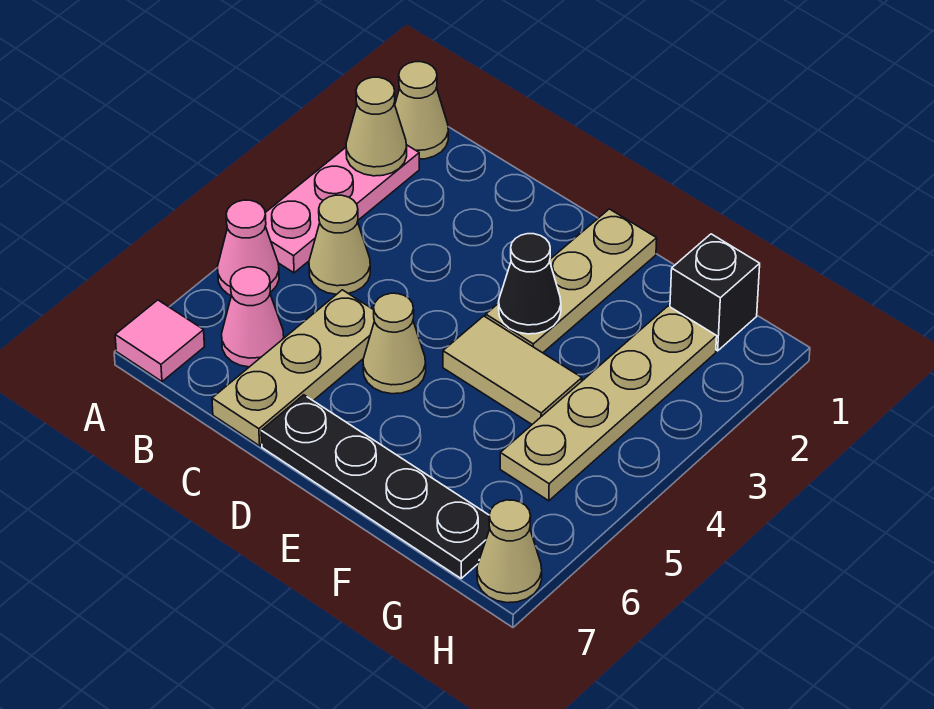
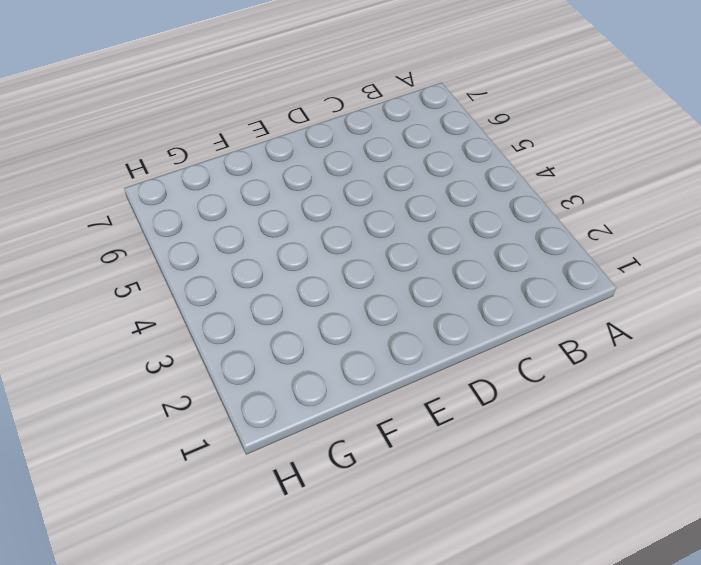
none -> tan 1x1 cone [395,62,448,159]
none -> pink 1x3 plate [265,145,419,273]
none -> pink 1x1 cone [218,200,279,295]

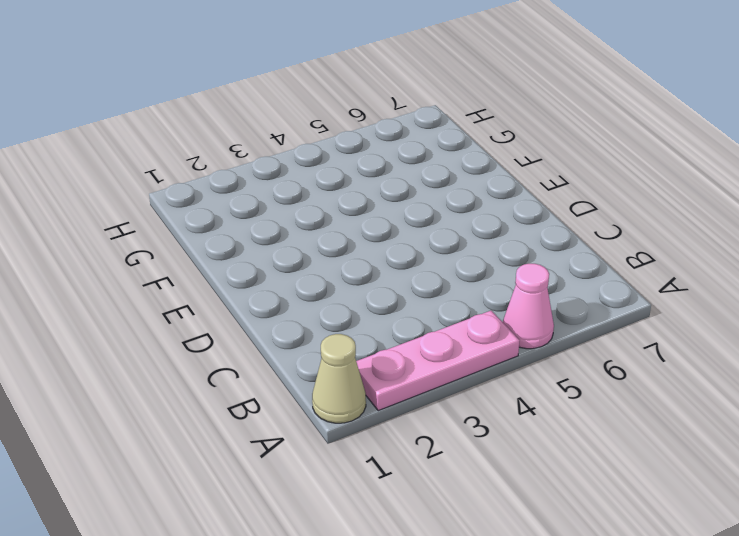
none -> pink 1x1 tile [115,300,205,381]
none -> tan 1x1 cone [309,195,370,294]
none -> pink 1x1 cone [222,267,284,367]

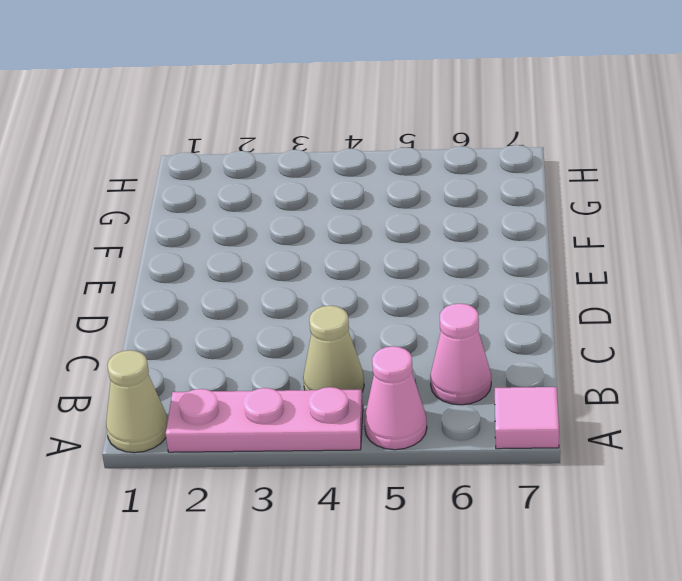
none -> tan 1x3 plate [212,290,374,446]
none -> tan 1x1 cone [363,293,426,394]
none -> black 1x4 plate [261,395,490,578]

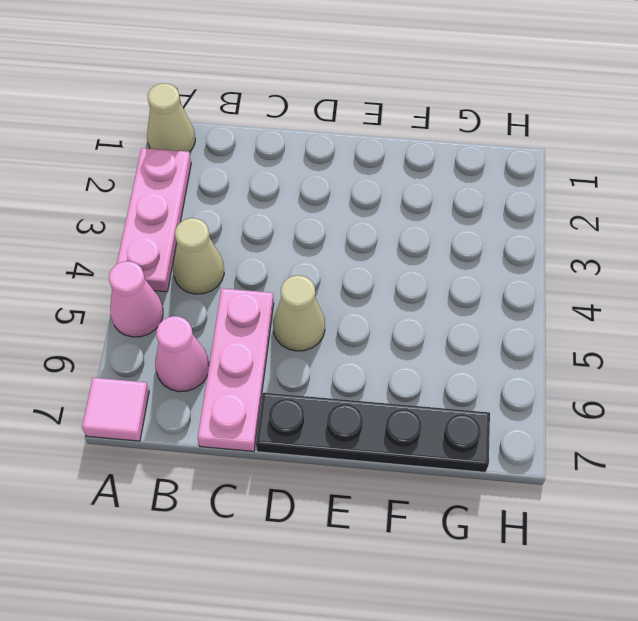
pink 1x3 plate [198,288,274,451] -> tan 1x3 plate [212,290,374,446]
none -> tan 1x3 plate [486,209,657,353]
none -> tan 1x2 tile [443,316,582,424]
none -> black 1x1 brick [670,234,760,351]

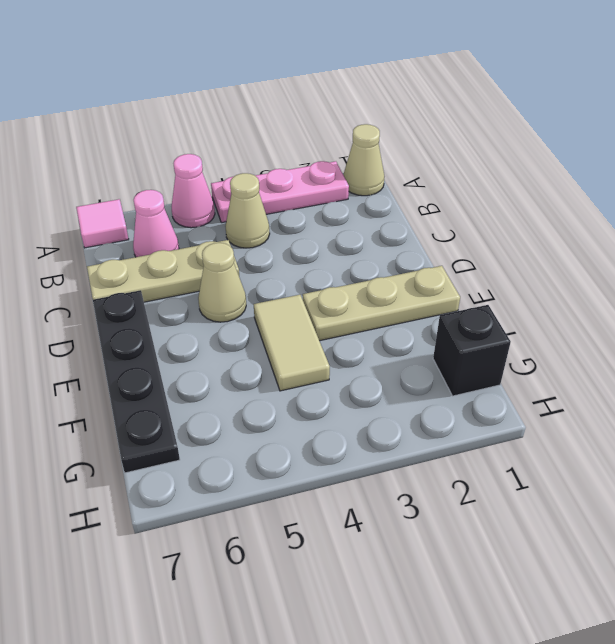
none -> tan 1x4 plate [500,306,717,501]
none -> tan 1x1 cone [477,500,542,603]
none -> tan 1x1 cone [346,77,407,176]

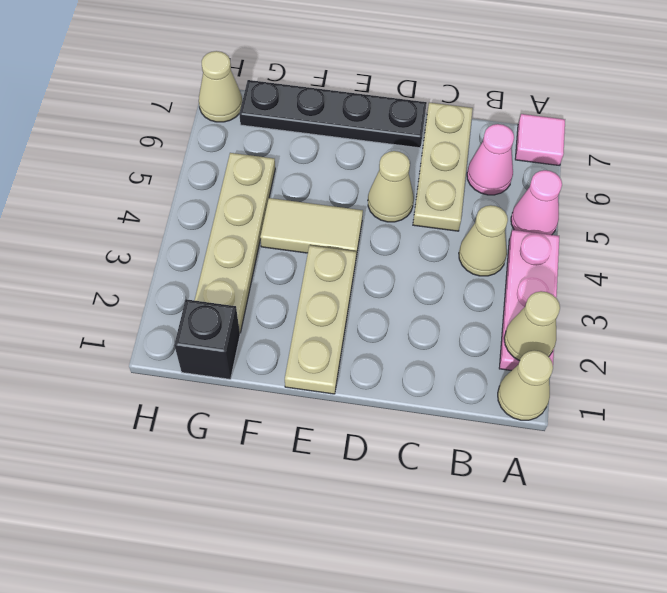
none -> black 1x1 cone [499,234,561,334]

